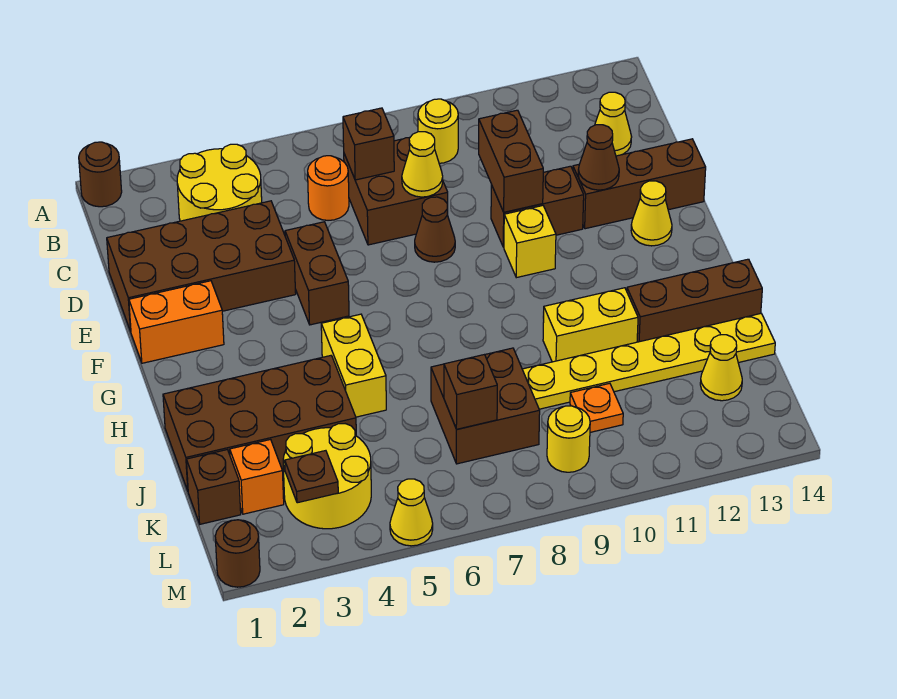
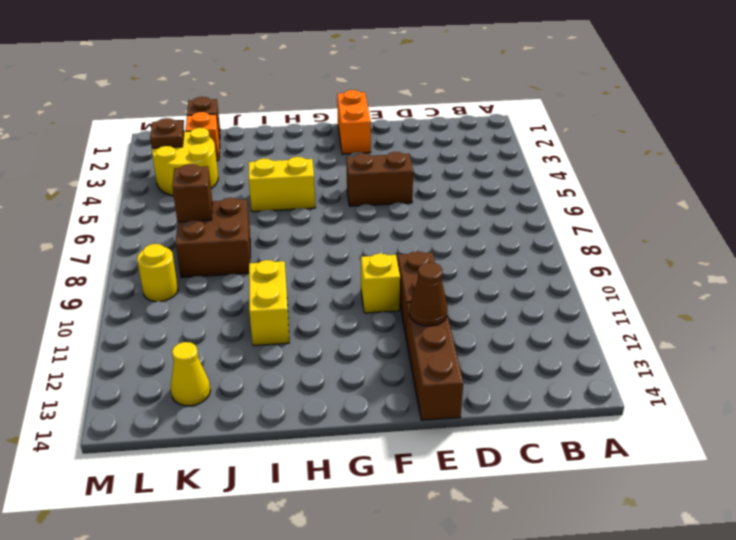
none -> brown 1x1 round brick [79,142,122,207]
none -> yellow 2x2 round brick [177,144,262,221]
none -> yellow 1x1 round brick [418,99,458,163]
none -> orange 1x1 round brick [308,156,349,220]

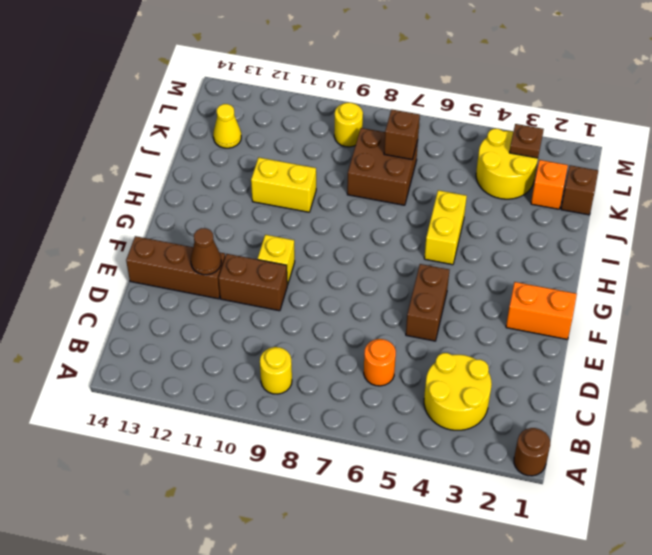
none -> brown 2x2 brick [344,138,448,245]
none -> yellow 1x1 cone [595,92,632,156]
none -> brown 2x4 brick [107,201,296,332]
none -> brown 1x1 cone [415,197,455,262]

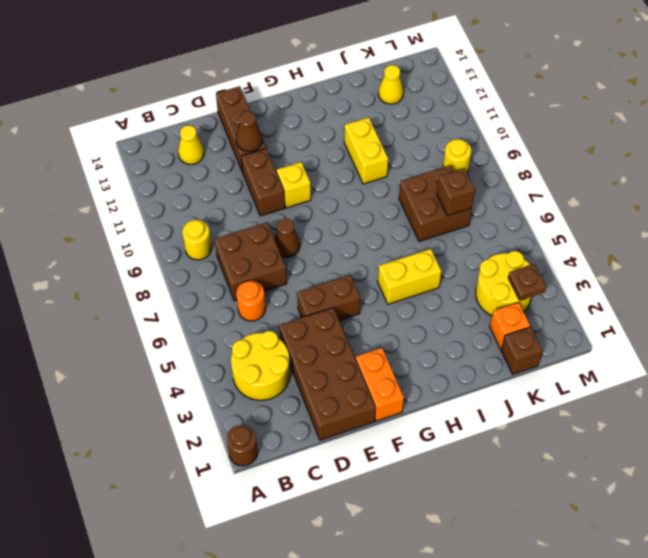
none -> yellow 1x1 cone [631,181,672,246]
none -> brown 2x4 brick [163,356,356,490]
none -> brown 1x3 brick [627,259,762,342]
none -> yellow 1x6 plate [522,314,775,409]

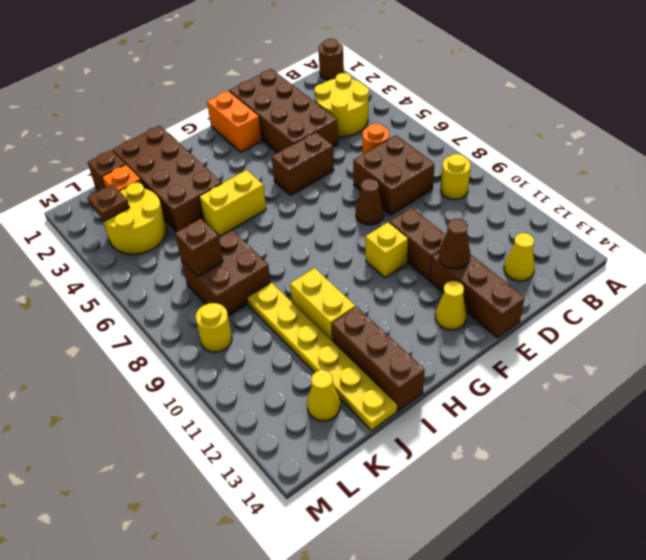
none -> orange 1x1 plate [570,383,623,432]
none -> brown 1x1 round brick [215,520,260,587]
none -> yellow 1x1 cone [390,479,433,546]
none -> brown 1x1 brick [343,108,394,180]

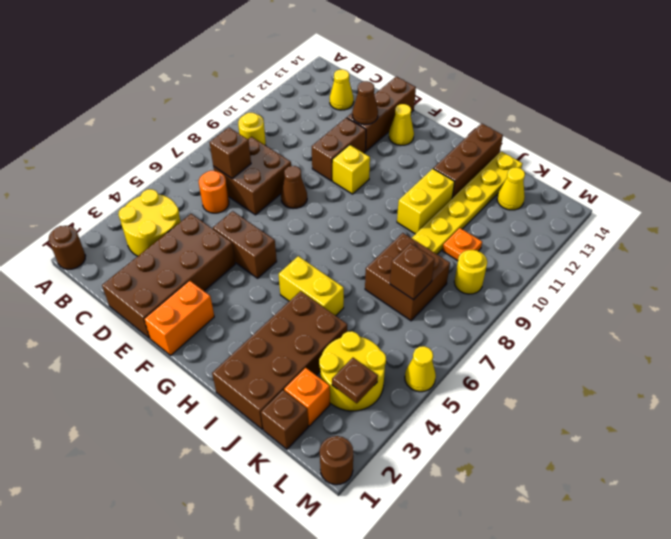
none -> yellow 1x1 cone [402,132,443,197]
none -> brown 1x2 brick [479,110,543,212]

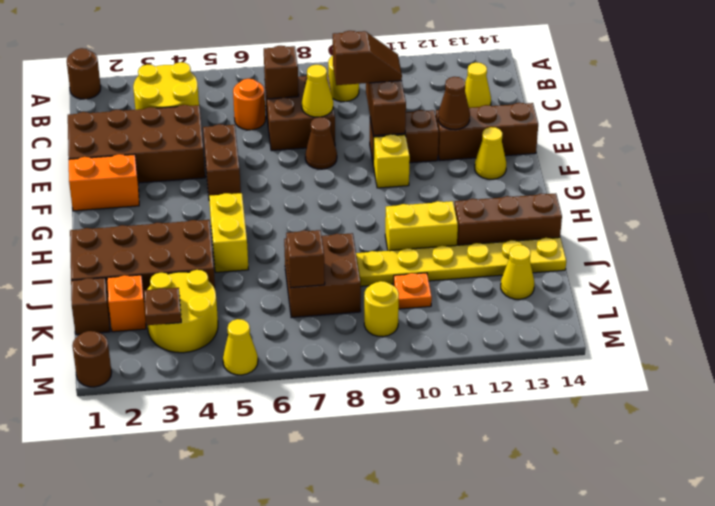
brown 1x2 slope [333,31,402,85] -> none

